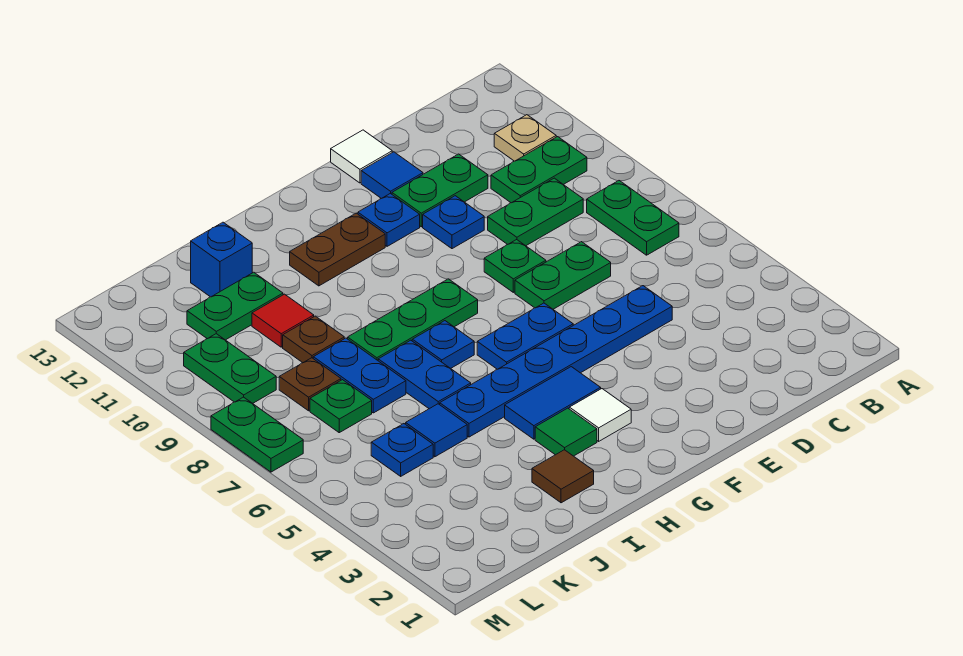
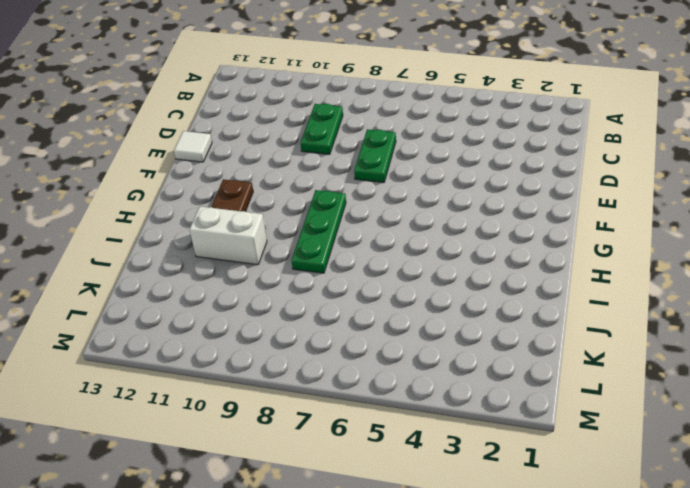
white 1x2 brick [189,206,267,265] -> none
none -> green 1x2 plate [587,181,679,255]
none -> green 1x2 plate [491,137,587,203]
none -> tan 1x1 plate [494,115,556,161]
none -> blue 1x6 plate [440,286,672,437]

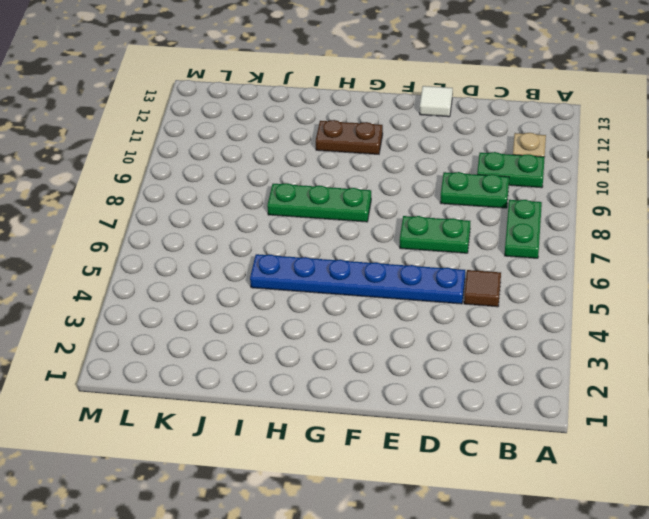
brown 1x1 tile [464,270,501,307] -> brown 1x1 tile moved to [532,450,594,503]
none -> green 1x2 plate [392,154,488,227]
none -> green 1x1 plate [484,240,546,292]
none -> blue 1x1 plate [423,196,484,249]
none -> blue 1x1 tile [361,152,423,199]

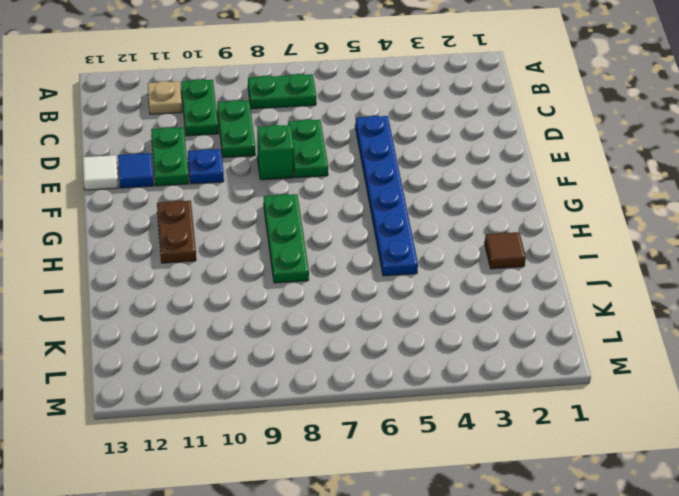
green 1x1 brick [257,125,294,180] -> green 1x1 plate [484,240,546,292]
none -> blue 1x2 plate [477,303,573,369]
none -> blue 1x1 plate [358,193,420,246]
none -> white 1x1 tile [569,389,631,441]
none -> blue 1x2 tile [505,367,601,439]

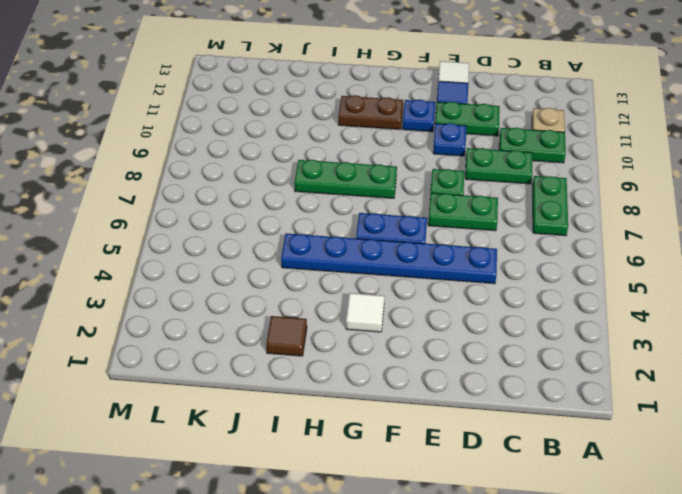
none -> blue 1x2 tile [505,367,601,439]
none -> green 1x1 tile [535,408,597,456]
none -> blue 1x1 plate [412,321,474,368]
none -> blue 1x2 plate [378,340,471,409]

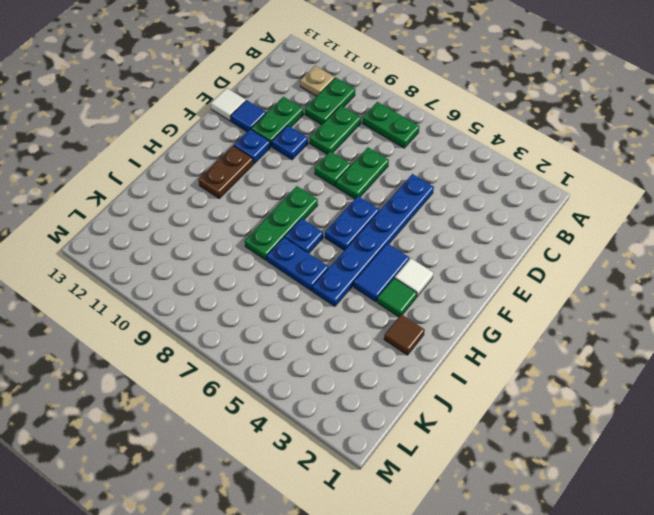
none -> blue 1x1 tile [406,404,467,457]
none -> blue 1x2 plate [313,338,406,413]
none -> brown 1x1 plate [283,316,345,363]
none -> red 1x1 tile [252,294,314,347]

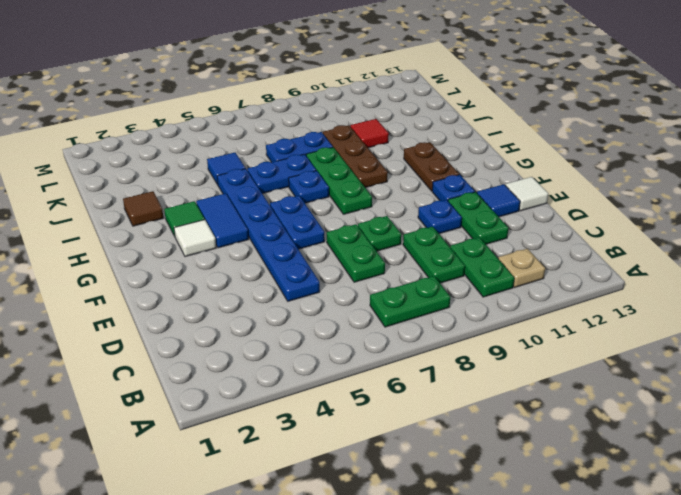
brown 1x3 plate [323,125,388,188] -> brown 1x1 plate [283,316,345,363]
none -> green 1x2 plate [187,272,283,340]
none -> blue 1x1 brick [191,222,252,297]
none -> blue 1x1 plate [371,424,433,476]
none -> green 1x1 plate [310,380,372,433]

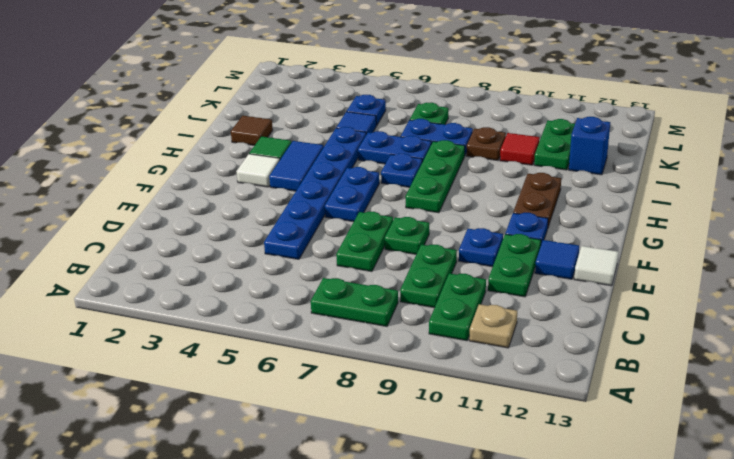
none -> brown 1x1 plate [279,358,341,411]
none -> green 1x2 plate [184,334,276,403]
none -> green 1x2 plate [211,397,303,472]

